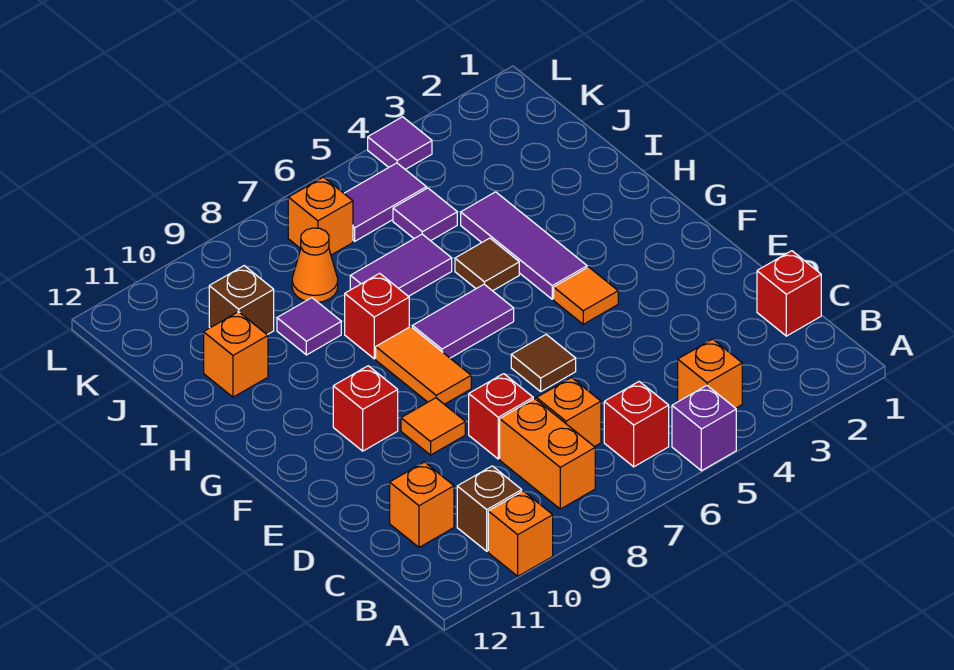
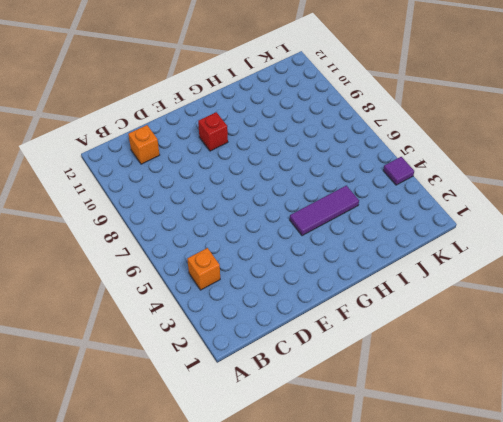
none -> purple 1x1 brick [672,385,736,471]
none -> orange 1x1 brick [488,491,553,576]
none -> red 1x1 brick [604,382,669,467]

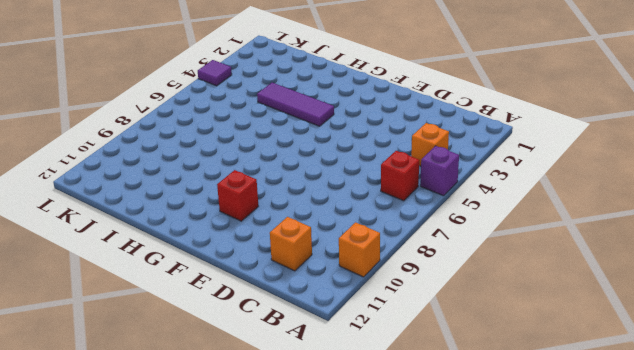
none -> orange 1x2 brick [500,399,595,509]
none -> brown 1x1 brick [457,466,522,551]
none -> red 1x1 brick [757,251,821,336]

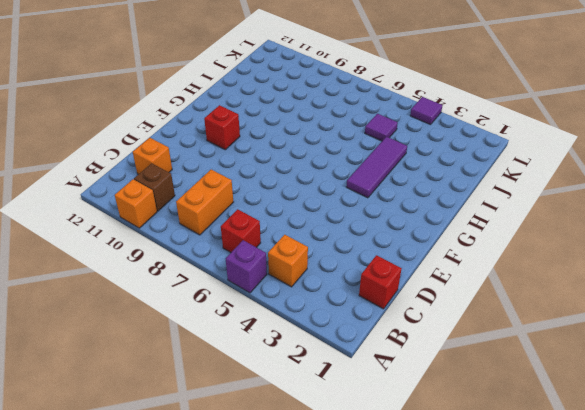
none -> orange 1x1 brick [536,378,601,447]
none -> red 1x1 brick [469,374,533,459]
none -> brown 1x1 tile [511,335,576,391]

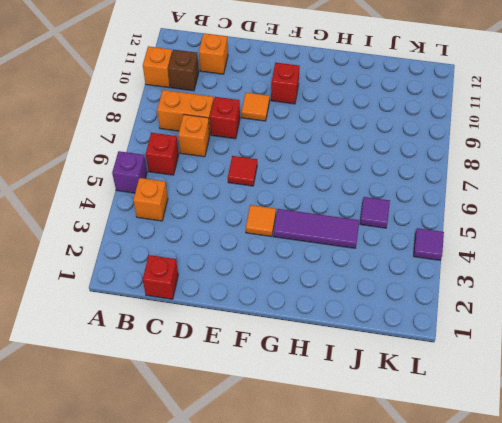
red 1x1 tile [228,156,257,186] -> brown 1x1 tile [511,335,576,391]
none -> orange 1x2 tile [376,327,471,404]
none -> purple 1x2 tile [412,284,514,358]
none -> brown 1x1 tile [455,238,519,291]

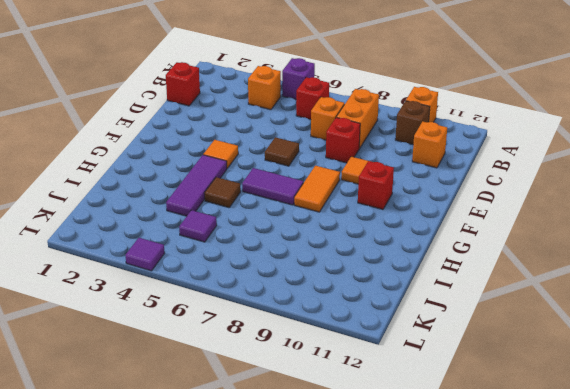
none -> red 1x1 brick [345,273,409,359]
none -> purple 1x2 tile [350,234,452,296]
none -> purple 1x1 tile [277,298,341,355]

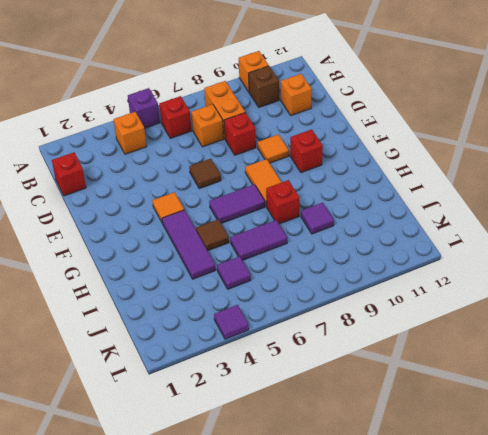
none -> orange 1x1 brick [204,312,268,397]
none -> orange 1x1 cone [292,228,338,302]
none -> brown 1x1 brick [209,266,274,335]

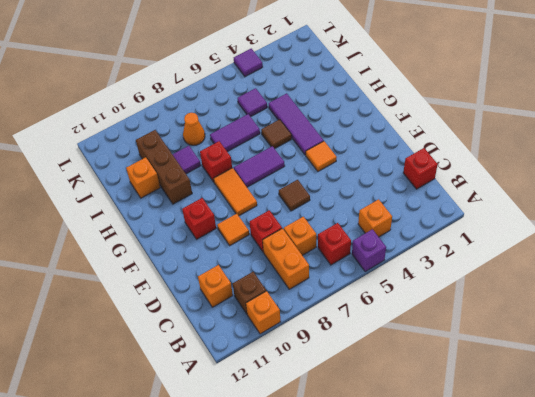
brown 1x3 brick [136,130,192,204] -> brown 1x1 brick [209,266,274,335]
none -> purple 1x2 tile [344,163,426,241]
none -> orange 1x1 brick [288,177,353,255]

